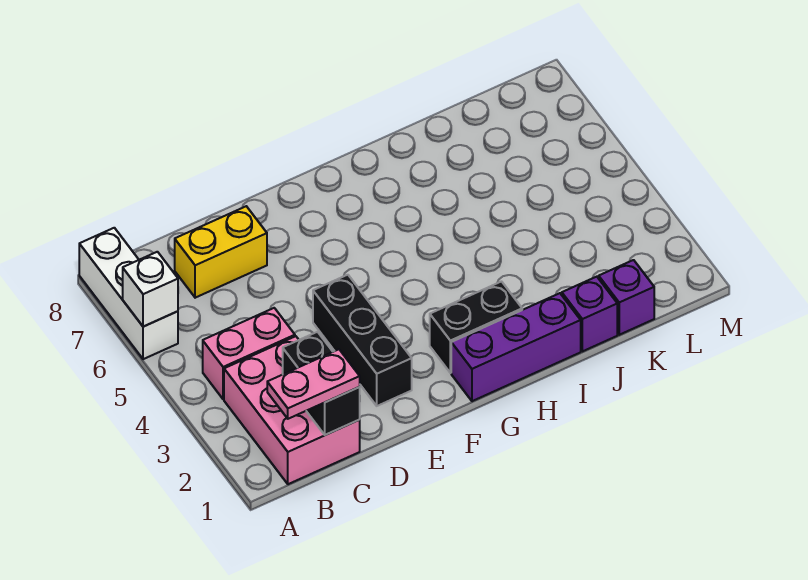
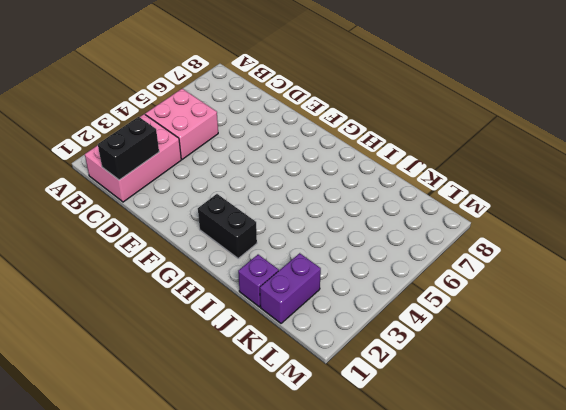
pink 2x2 brick [145,89,218,159] -> pink 1x2 brick [203,308,295,399]
purple 1x2 brick [260,253,321,323] -> purple 1x1 brick [599,260,654,335]
none -> white 1x3 brick [79,228,178,359]
none -> yellow 1x2 brick [175,206,267,298]
none -> black 1x3 brick [313,275,412,406]

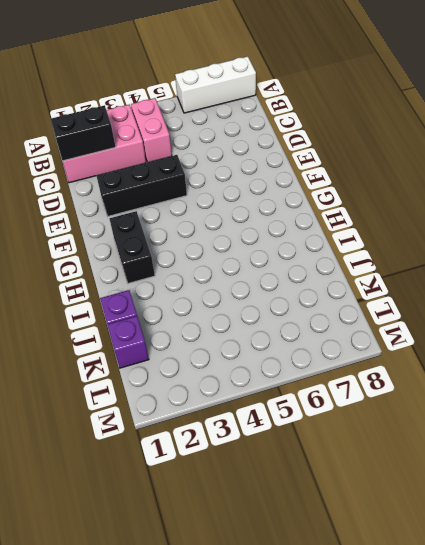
none -> yellow 1x2 brick [175,206,267,298]
none -> purple 1x3 brick [451,293,581,401]
none -> white 1x1 brick [123,252,178,327]

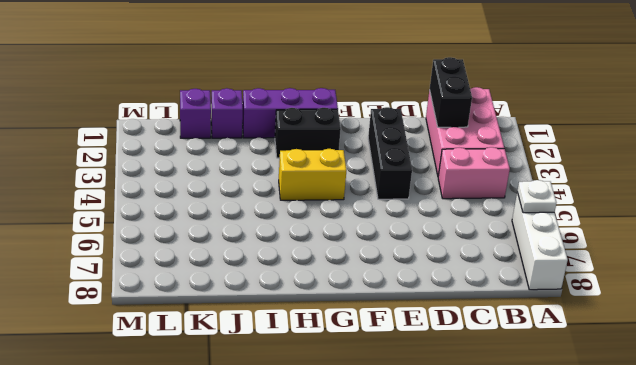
white 1x1 plate [517,180,556,213] -> white 1x1 brick [123,252,178,327]
yellow 1x2 brick [279,149,346,200] -> yellow 1x2 brick moved to [175,206,267,298]
none -> pink 1x2 plate [267,349,360,419]

